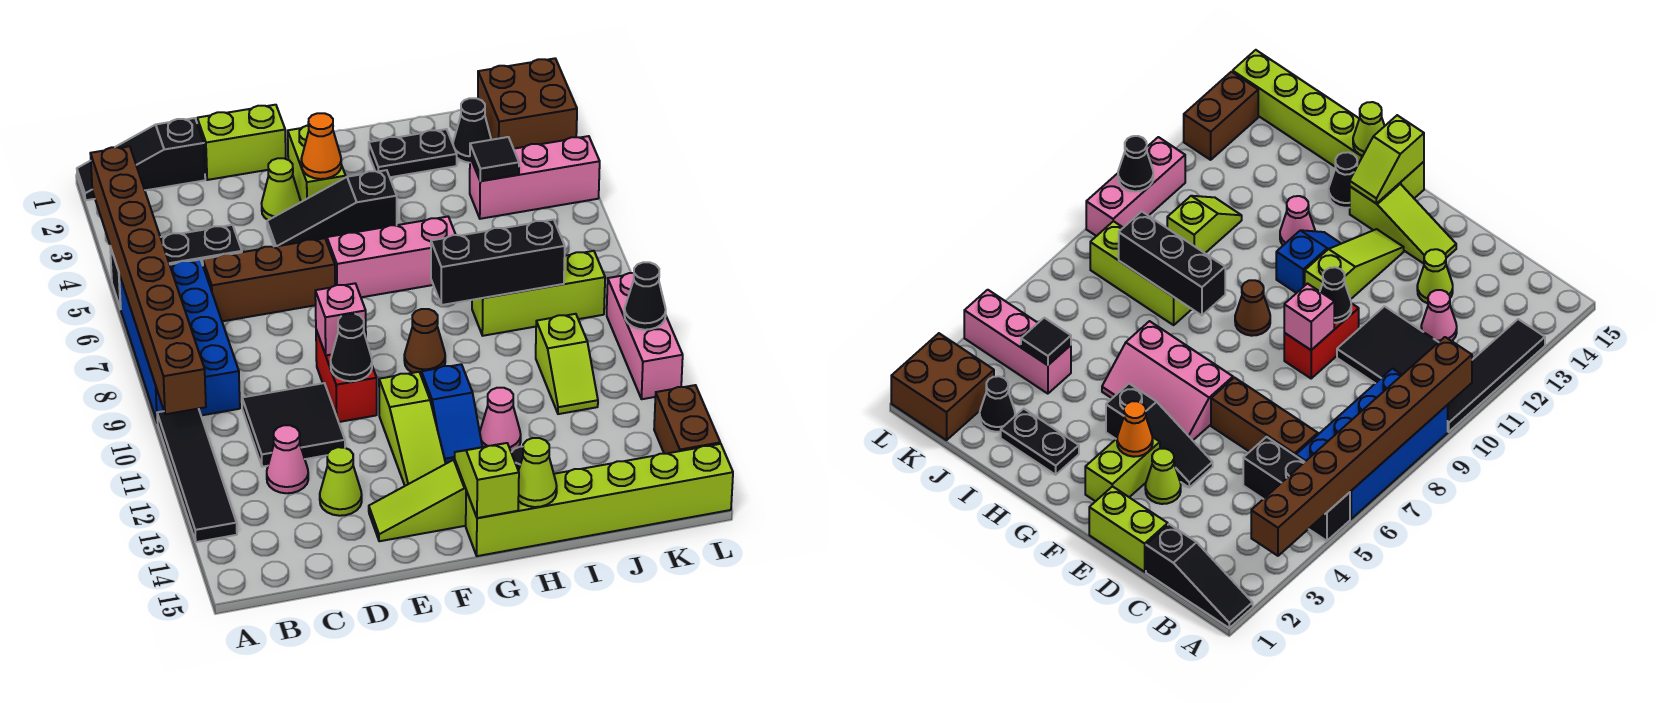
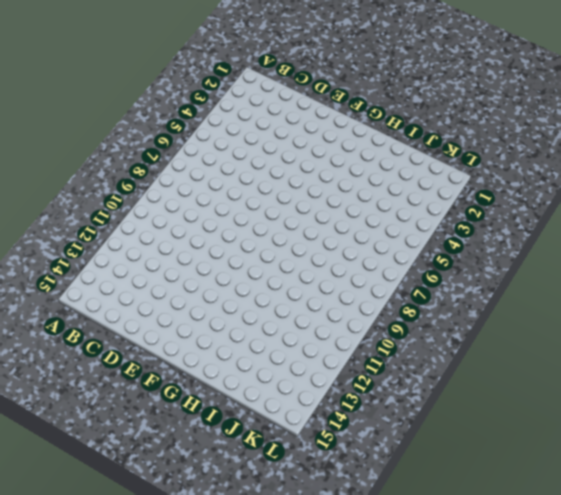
none -> black 1x3 slope [77,118,205,200]
none -> black 1x3 brick [110,225,242,309]
none -> blue 2x4 brick [119,259,240,423]
none -> black 1x4 tile [157,409,237,542]

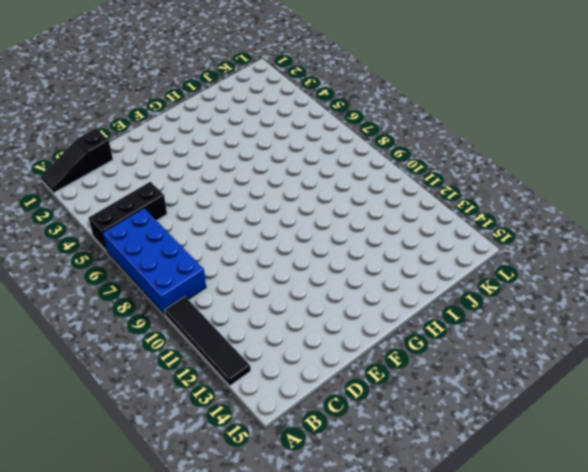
none -> brown 1x3 brick [203,238,335,321]
none -> black 2x2 tile [242,383,345,467]
none -> pink 1x1 cone [267,425,308,493]
none -> lime 1x2 brick [197,105,286,180]

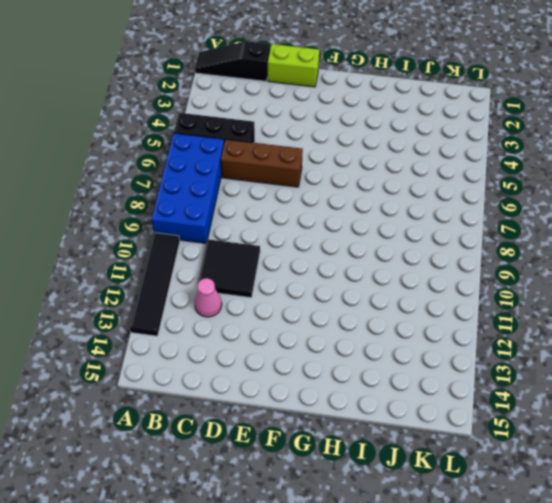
none -> lime 1x1 cone [320,447,362,516]
none -> lime 1x1 cone [262,158,301,220]
none -> black 1x3 slope [267,170,397,247]
none -> red 1x2 brick [316,330,377,422]

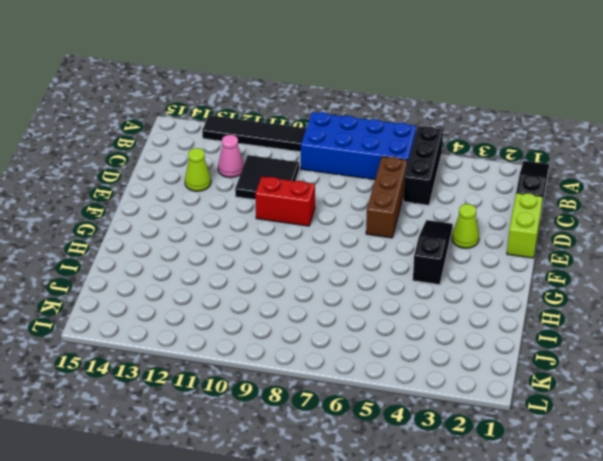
none -> lime 1x3 slope [369,460,466,541]
none -> lime 1x2 brick [288,125,346,202]
none -> pink 2x3 slope [325,217,456,297]
none -> lime 1x3 slope [379,372,446,486]

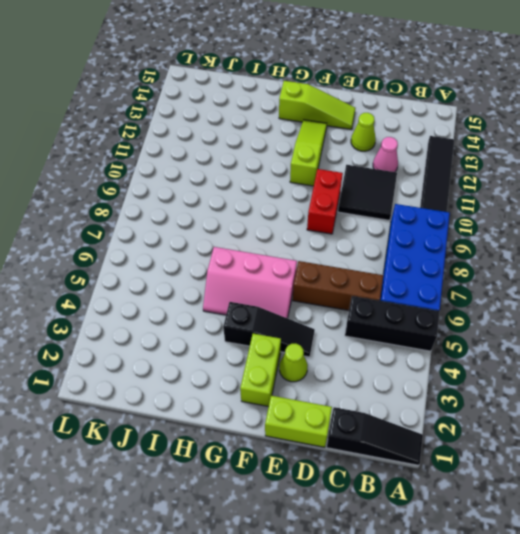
none -> brown 1x1 cone [404,309,445,374]
none -> blue 1x2 slope [421,364,482,464]
none -> lime 1x6 brick [466,444,733,556]
none -> black 1x2 plate [369,129,457,177]

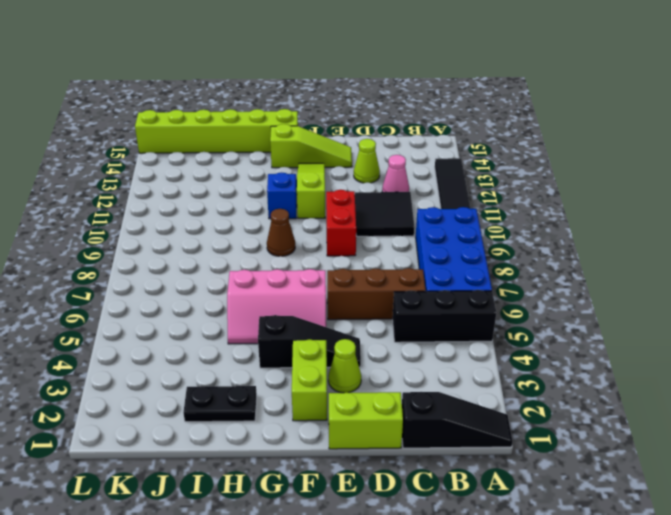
none -> pink 1x1 cone [480,388,521,452]
none -> black 1x1 cone [1329,152,1357,208]
none -> lime 1x3 brick [472,251,605,336]
none -> black 1x1 cone [453,98,491,163]

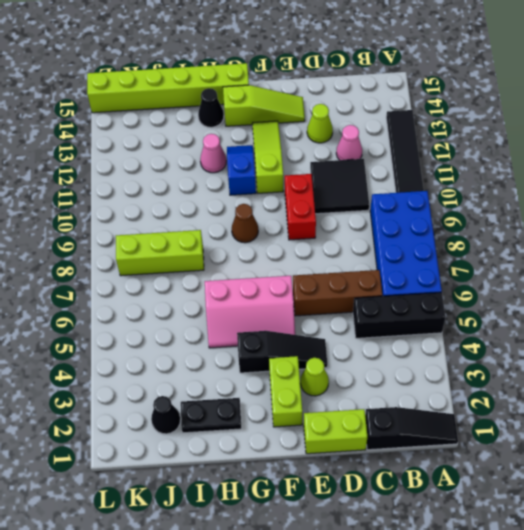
none -> pink 1x3 brick [470,136,600,219]
none -> lime 1x2 slope [536,314,598,414]
none -> brown 2x2 brick [478,58,577,149]
none -> pink 1x3 brick [607,273,683,399]

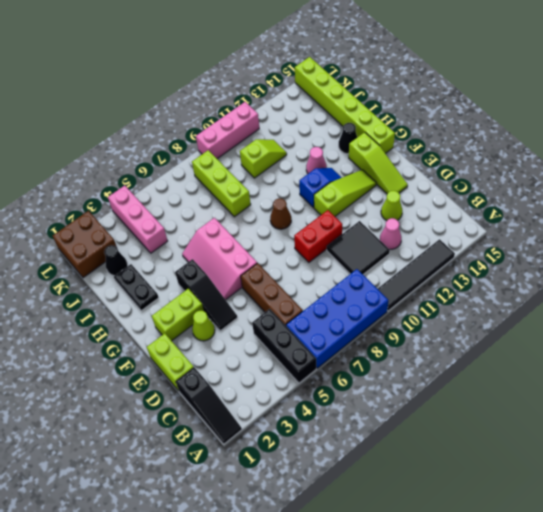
none -> brown 1x2 brick [654,385,720,454]
none -> brown 1x8 brick [90,146,206,414]
none -> pink 1x1 brick [315,284,366,355]
none -> black 1x1 cone [331,313,372,381]

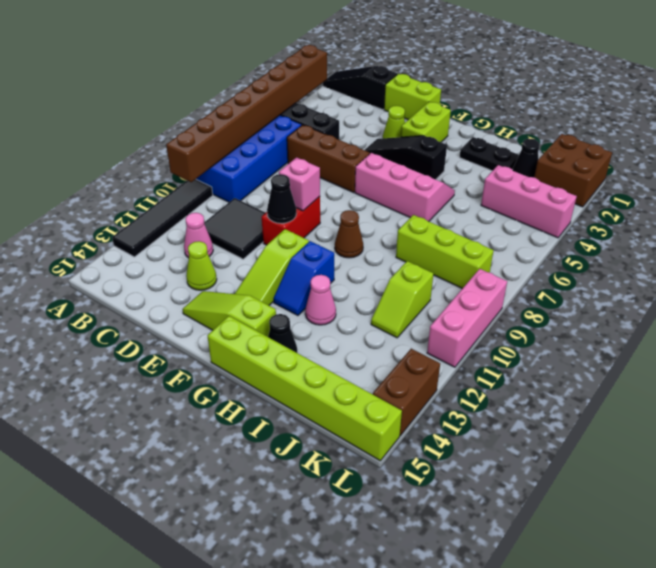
none -> orange 1x1 cone [301,113,341,179]
none -> lime 1x2 slope [455,443,519,518]
none -> black 1x3 brick [431,220,565,305]
none -> lime 1x1 cone [518,438,557,507]

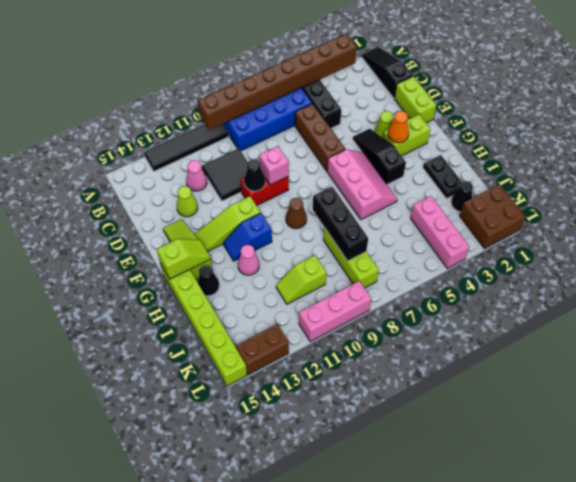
none -> lime 1x1 cone [518,438,557,507]
none -> black 1x1 tile [470,137,519,181]
none -> black 1x1 cone [624,262,666,330]

